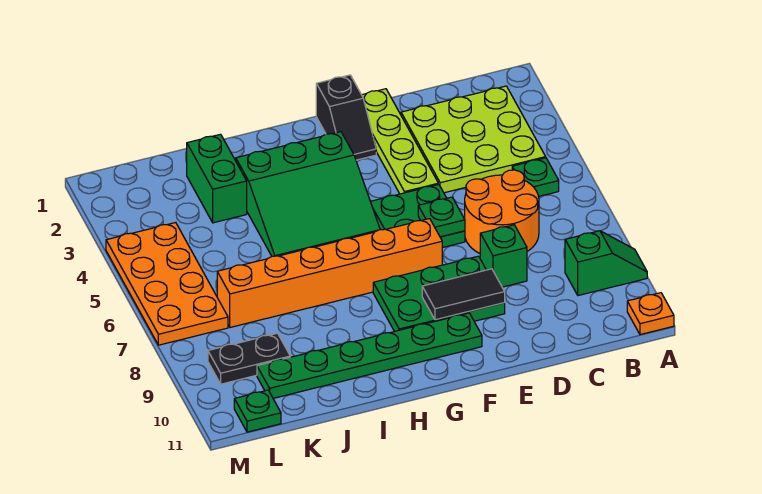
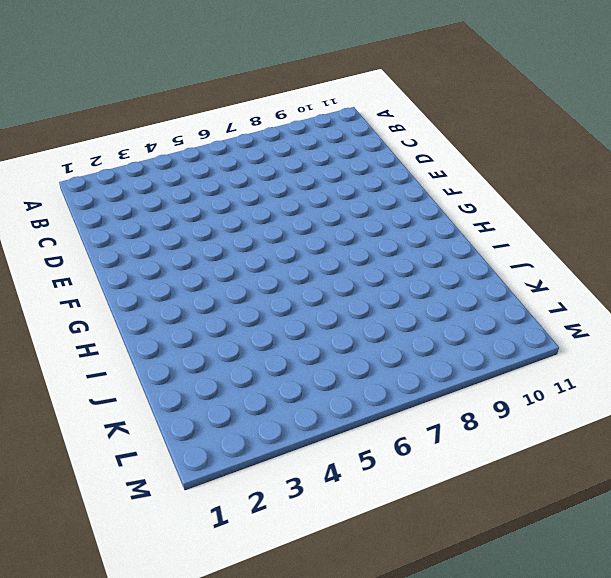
none -> green 1x2 slope [565,231,647,296]
none -> orange 1x1 plate [627,293,674,335]
none -> lime 3x3 plate [401,86,546,193]

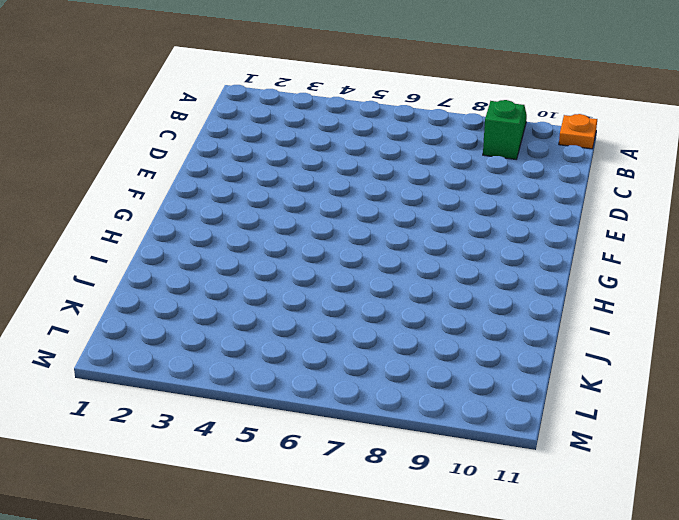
none -> lime 3x3 plate [401,86,546,193]
none -> green 1x1 plate [512,158,559,196]
none -> orange 2x2 round brick [465,170,539,253]

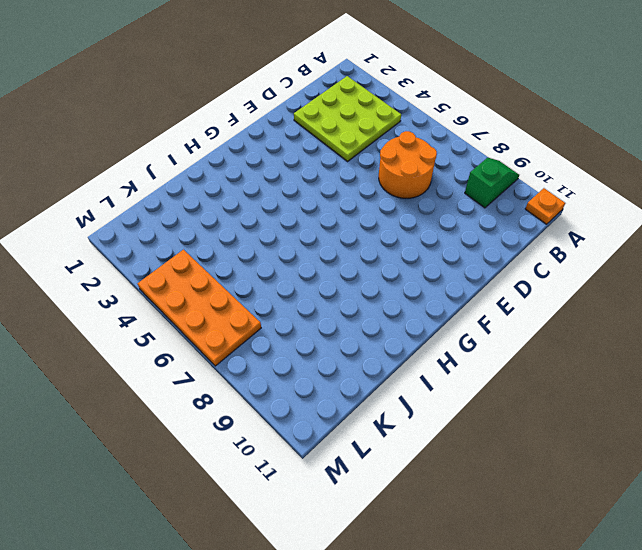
none -> green 1x1 plate [512,158,559,196]
none -> green 1x1 brick [480,225,527,287]
none -> lime 1x4 plate [362,89,438,194]

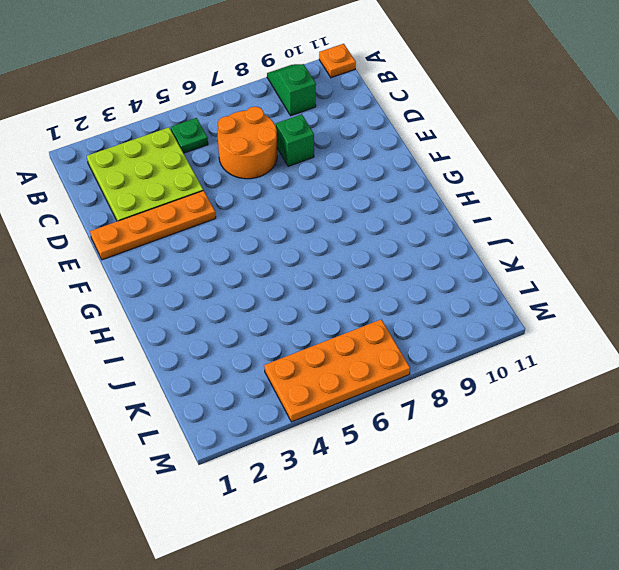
orange 1x4 plate [90,191,216,260] -> lime 1x4 plate [362,89,438,194]
none -> green 2x2 plate [371,184,465,248]
none -> green 2x3 plate [373,256,505,331]
none -> black 1x2 slope [316,75,376,160]

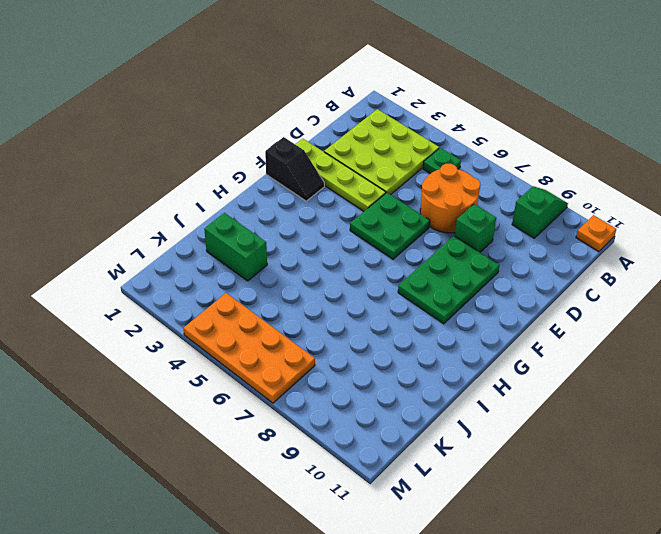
none -> orange 1x6 brick [217,219,442,327]
none -> green 1x6 plate [257,313,482,398]
none -> green 3x3 slope [236,132,380,256]

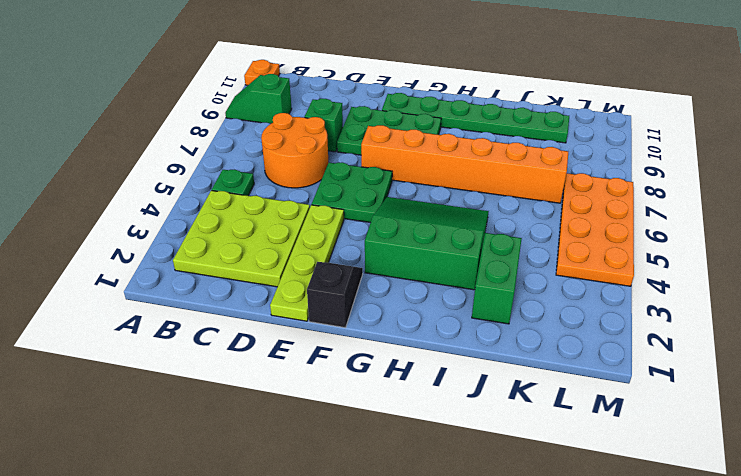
none -> black 1x2 plate [208,333,290,384]
none -> green 1x1 plate [234,390,281,432]
none -> green 1x1 plate [418,197,465,237]

